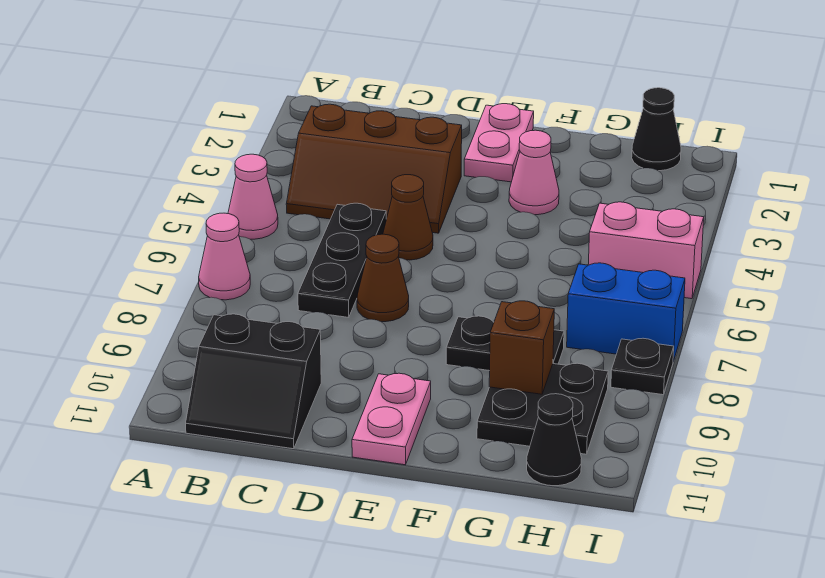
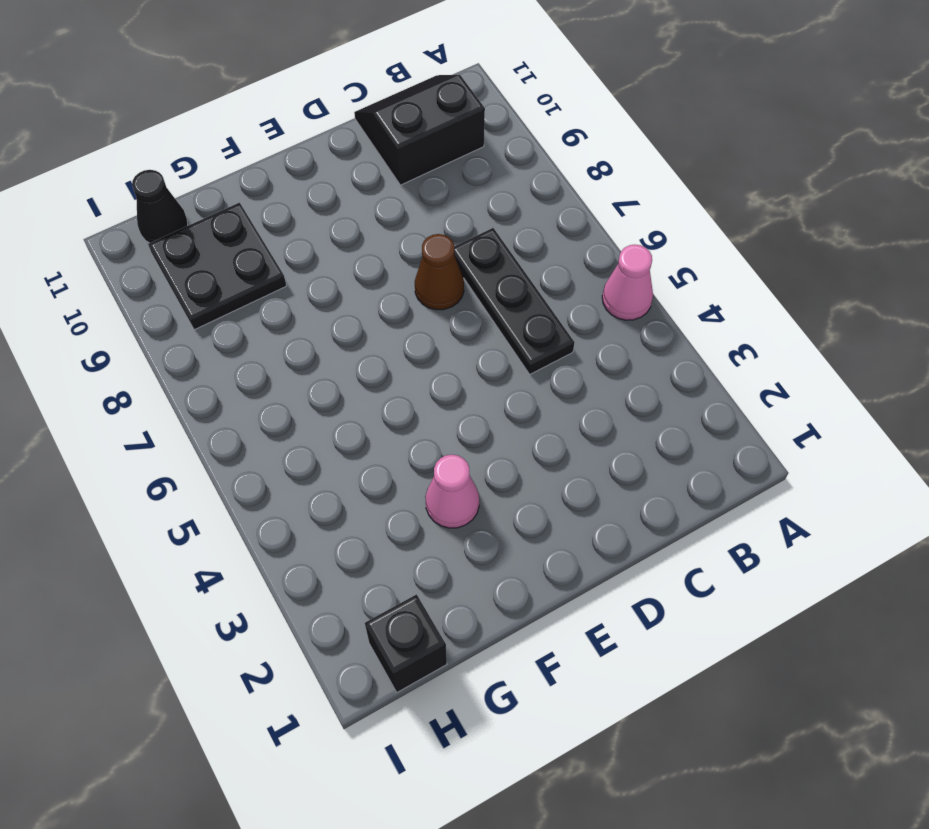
black 1x1 brick [365,594,447,692] -> black 1x1 cone [632,88,681,171]
none -> pink 1x1 cone [199,213,250,300]
none -> brown 2x3 slope [286,104,462,233]
none -> brown 1x1 cone [383,175,433,260]

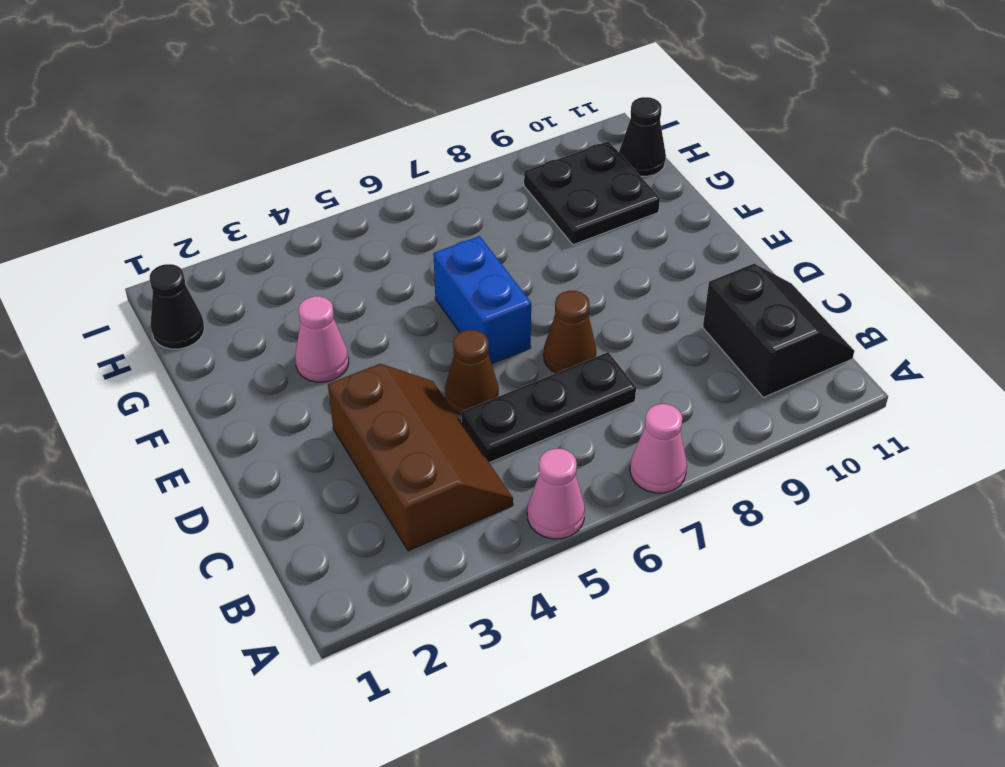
blue 1x2 brick [433,236,531,364] -> blue 1x2 brick moved to [567,263,685,361]
none -> pink 1x2 plate [464,104,534,182]
none -> pink 1x2 plate [352,373,431,465]
none -> black 1x2 plate [446,316,564,371]

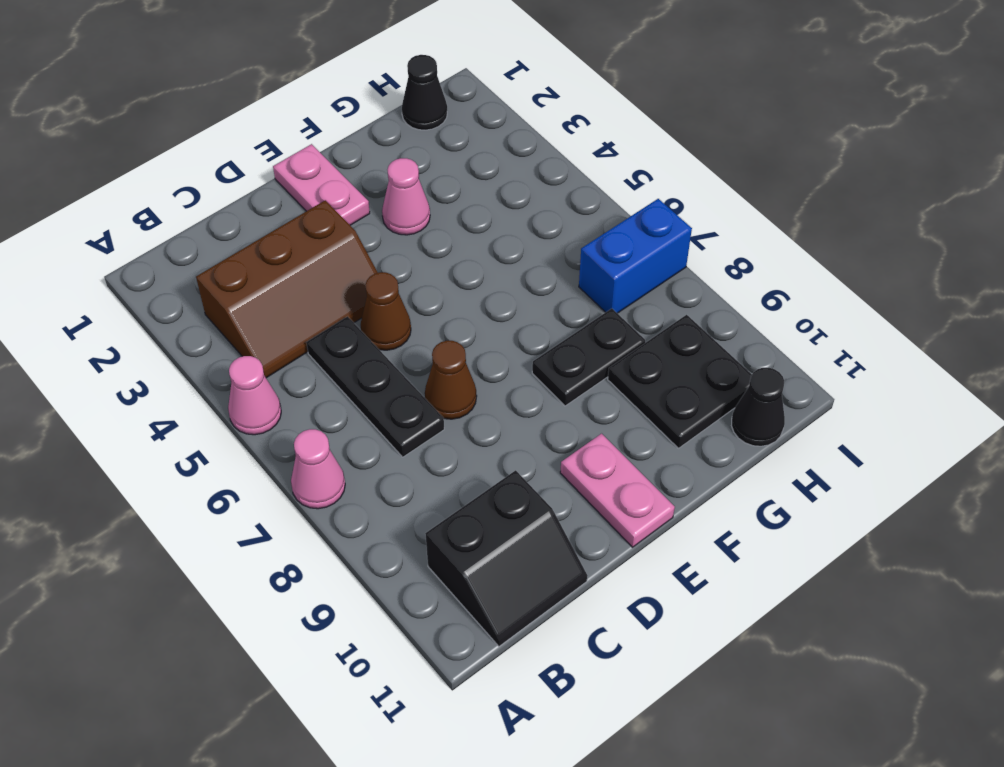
none -> pink 1x2 brick [588,202,704,299]
none -> black 1x1 plate [611,338,674,395]
none -> brown 1x1 brick [489,301,554,394]

